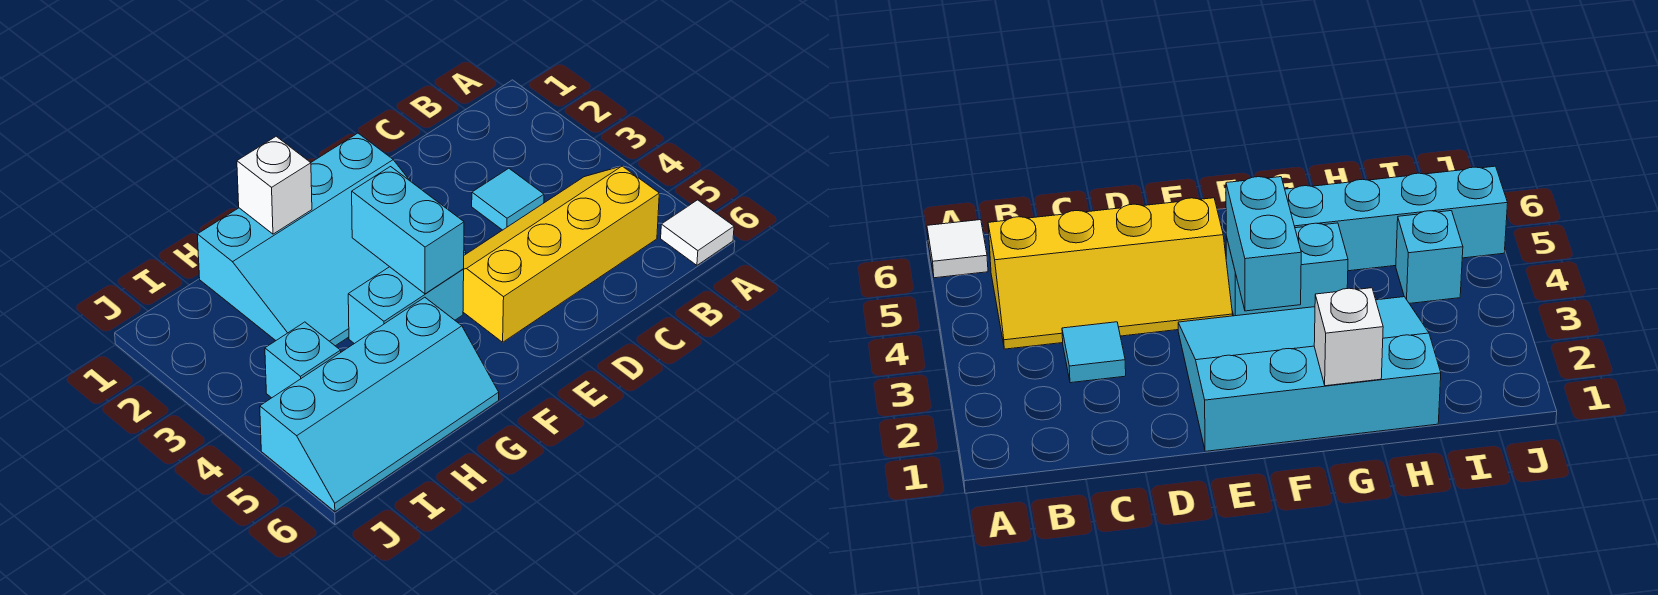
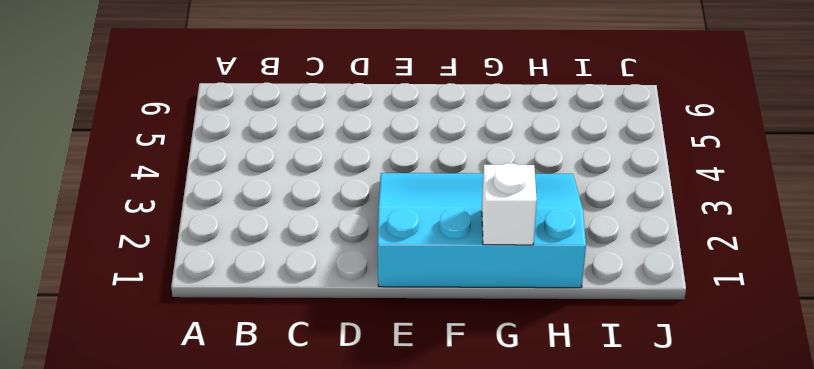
none -> white 1x1 tile [661,200,734,265]
none -> yellow 2x4 slope [463,166,659,342]

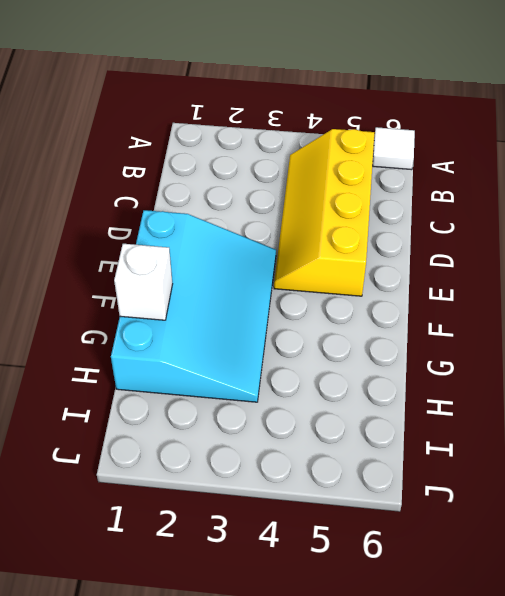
none -> cyan 1x1 tile [472,168,544,230]
none -> cyan 1x2 brick [348,267,464,344]

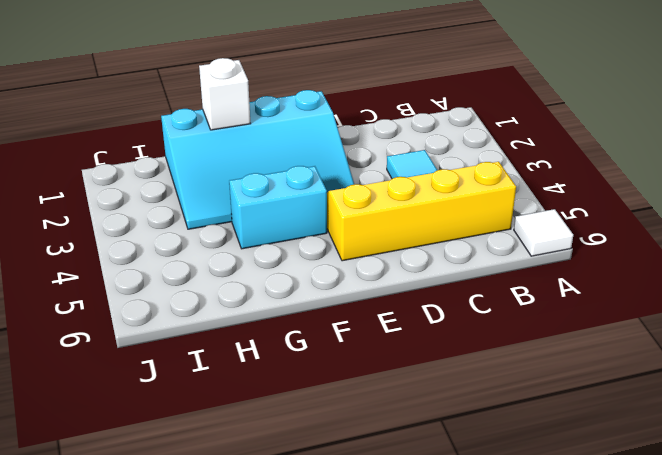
none -> cyan 2x4 slope [260,297,499,512]
none -> cyan 1x1 brick [265,322,341,398]

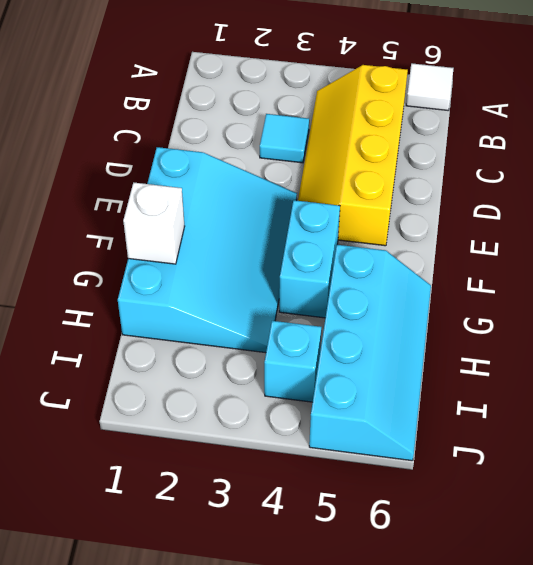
none -> cyan 1x2 brick [352,167,464,294]

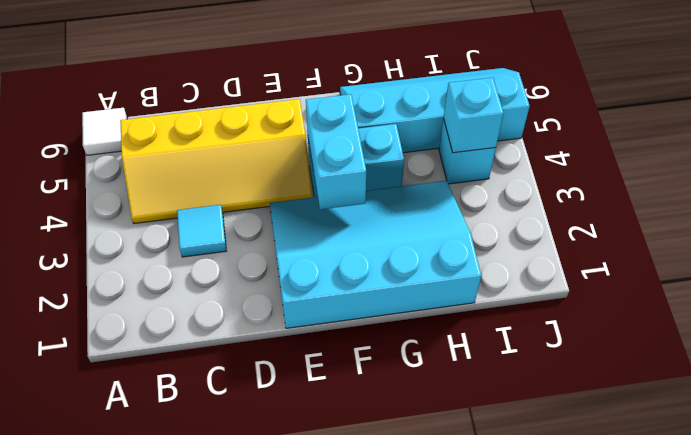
cyan 1x1 brick [444,78,504,153] -> none
none -> white 1x1 brick [237,136,312,234]

